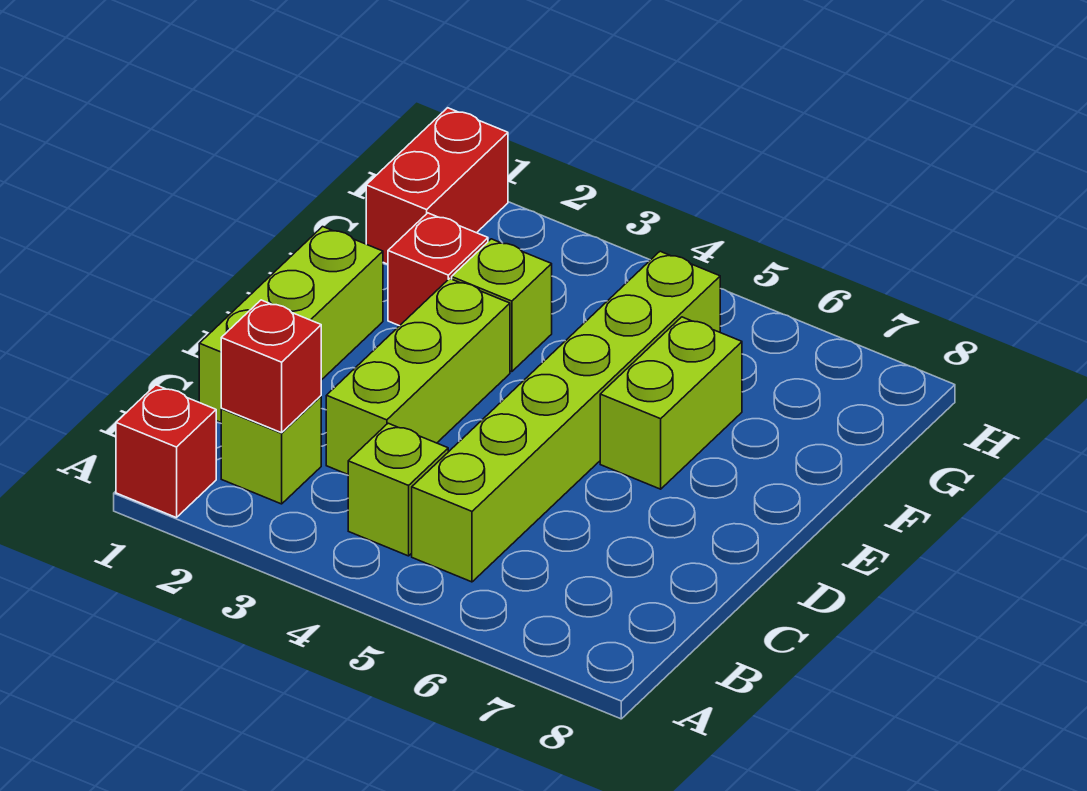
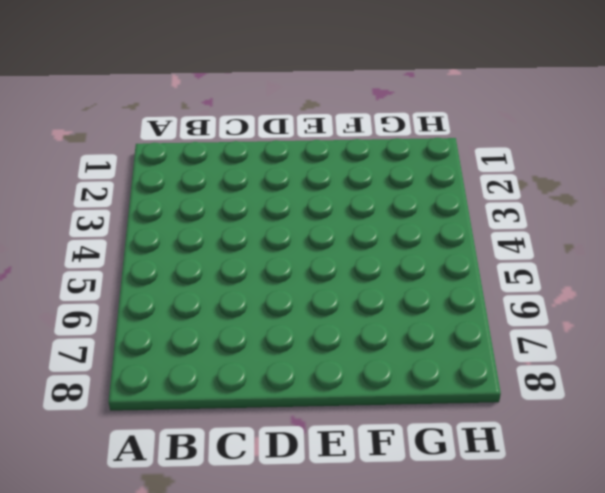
none -> red 1x1 brick [116,385,216,518]
none -> lime 1x1 brick [221,396,321,504]

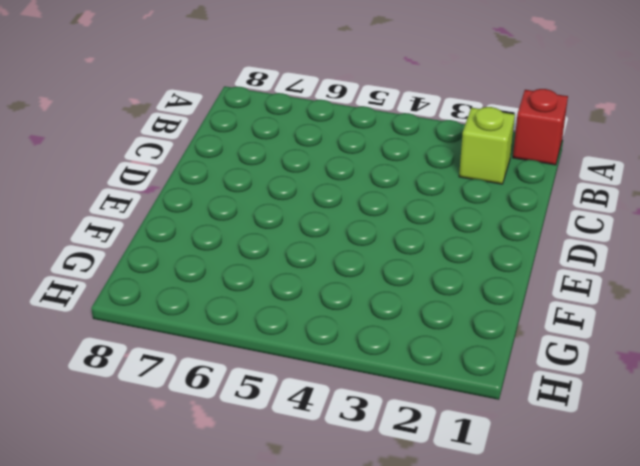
none -> lime 1x1 brick [348,423,448,556]
none -> lime 1x6 brick [412,251,720,582]

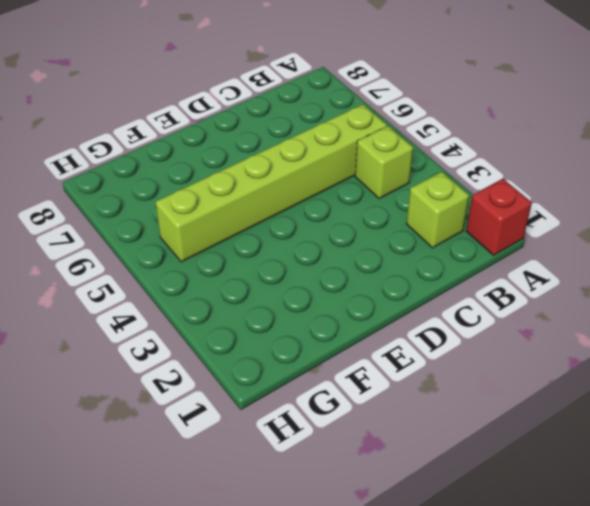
none -> lime 1x3 brick [199,227,383,422]
none -> lime 1x3 brick [326,279,510,474]

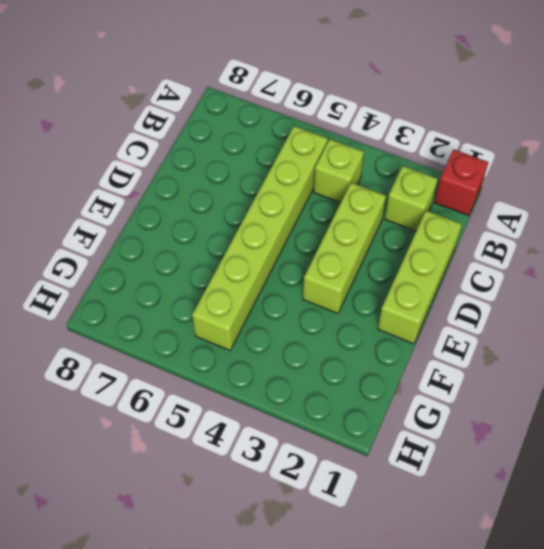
none -> lime 1x2 brick [600,317,742,489]
none -> red 1x1 brick [388,213,488,326]

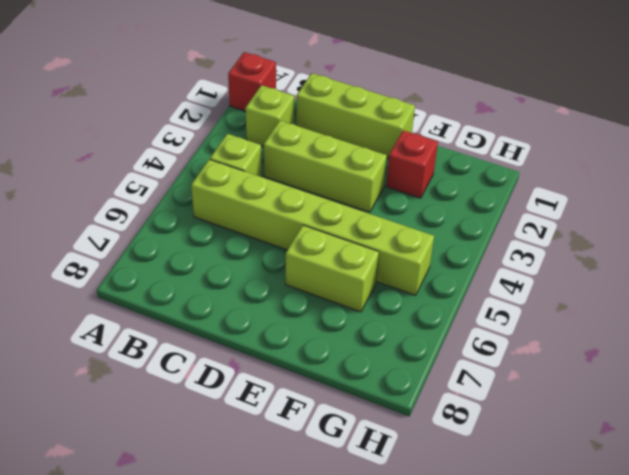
none -> lime 1x1 brick [452,239,552,372]
none -> red 1x2 brick [366,108,508,264]

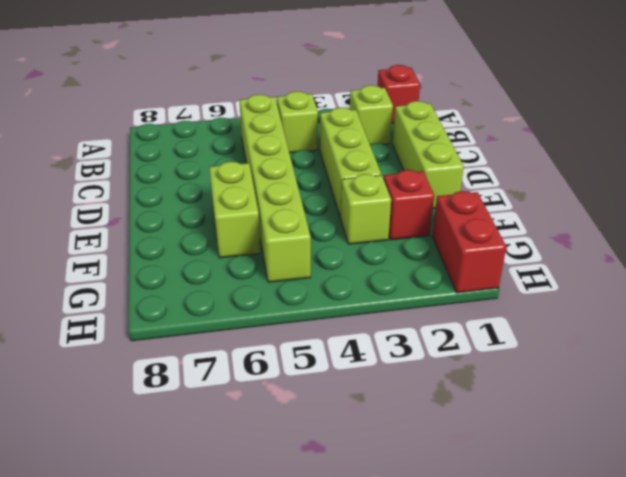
none -> red 1x1 brick [221,300,321,433]

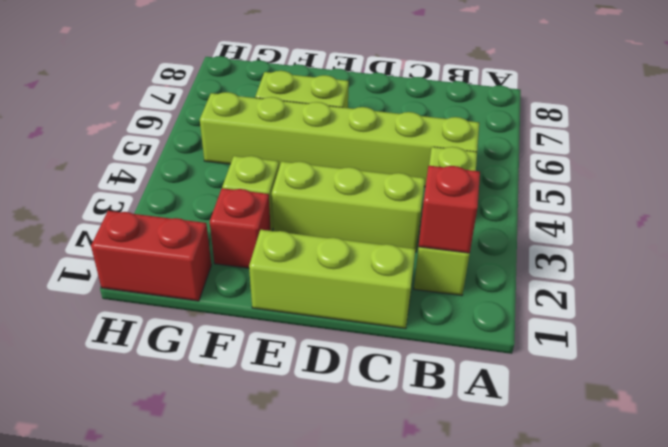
none -> red 1x1 brick [116,385,216,518]

